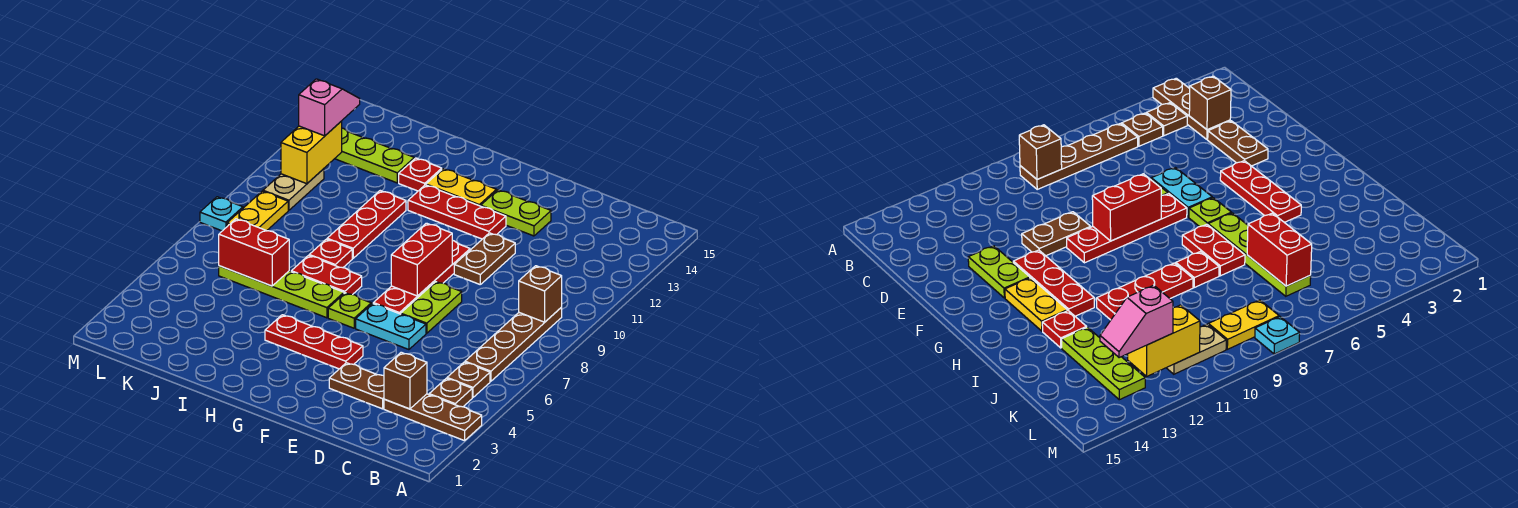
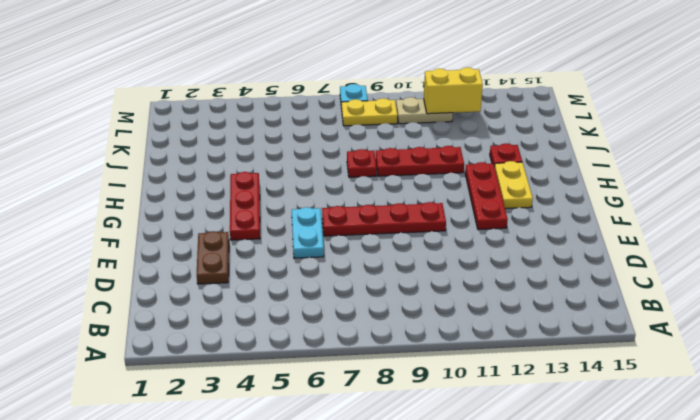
none -> brown 1x3 plate [384,394,482,441]
none -> brown 1x1 plate [429,378,472,407]
none -> brown 1x1 plate [447,362,490,398]

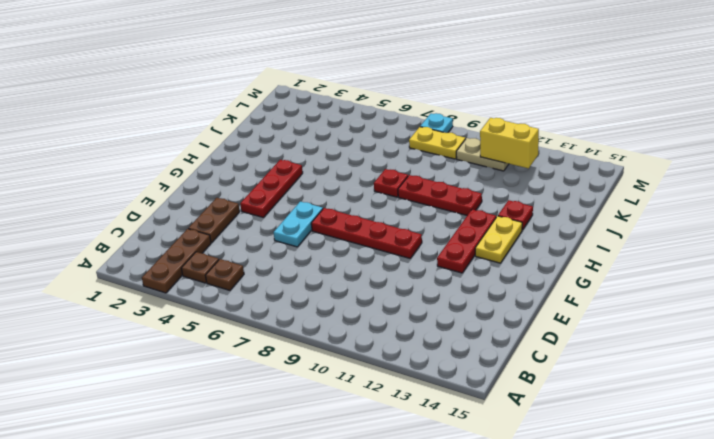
none -> brown 1x4 plate [465,307,562,381]
none -> lime 1x2 plate [401,282,462,333]
none -> brown 1x2 plate [454,233,515,284]

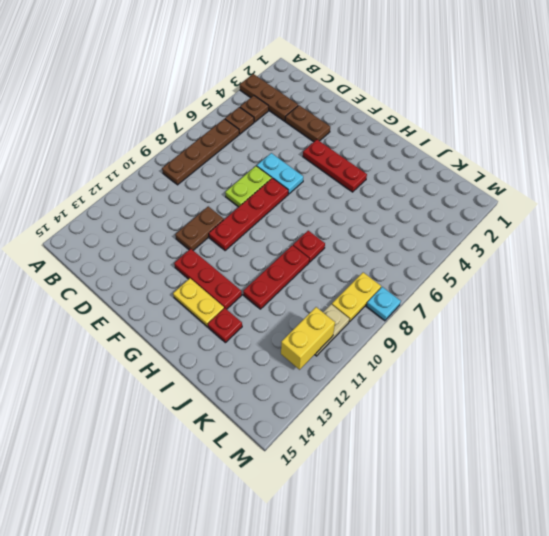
none -> lime 1x2 plate [481,190,551,236]
none -> lime 1x1 plate [328,293,371,328]
none -> lime 1x4 plate [219,266,344,318]

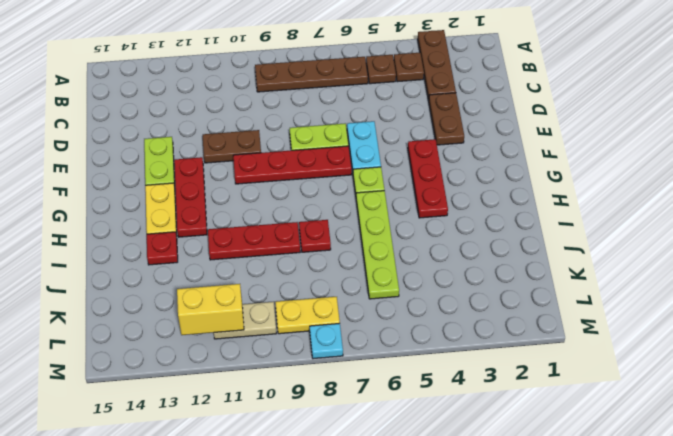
none -> red 1x2 plate [291,255,362,295]
none -> lime 1x3 plate [335,128,414,183]
none -> brown 1x1 brick [519,266,562,322]

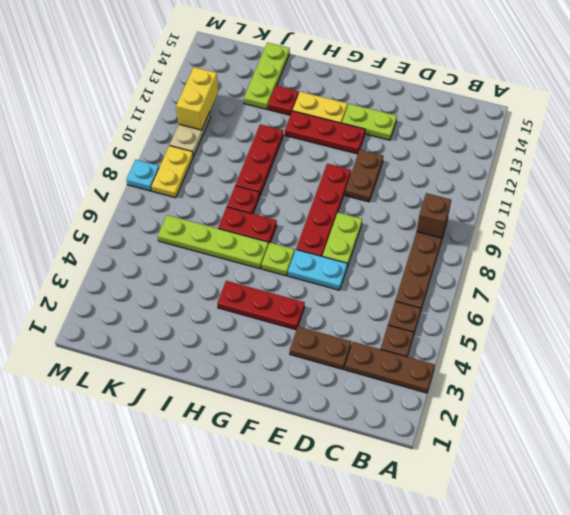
lime 1x3 plate [244,43,290,109] -> lime 1x3 plate turned to [335,128,414,183]
none -> brown 1x1 brick [384,352,427,409]
none -> red 1x2 brick [391,223,452,296]
none -> red 1x2 brick [219,219,289,286]

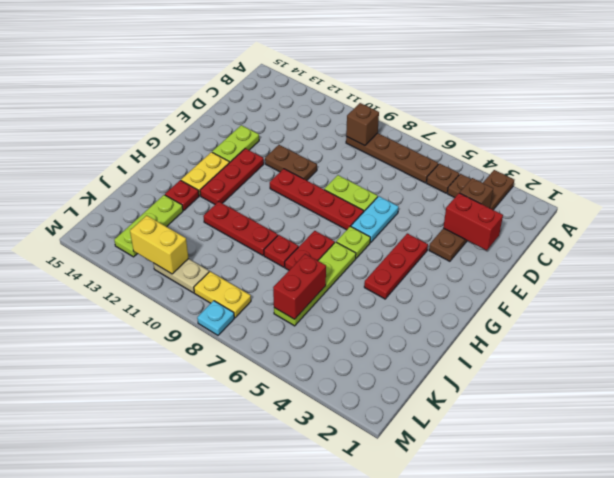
red 1x2 brick [443,193,503,250] -> red 1x2 brick moved to [391,223,452,296]
none -> pink 1x2 slope [299,79,360,136]

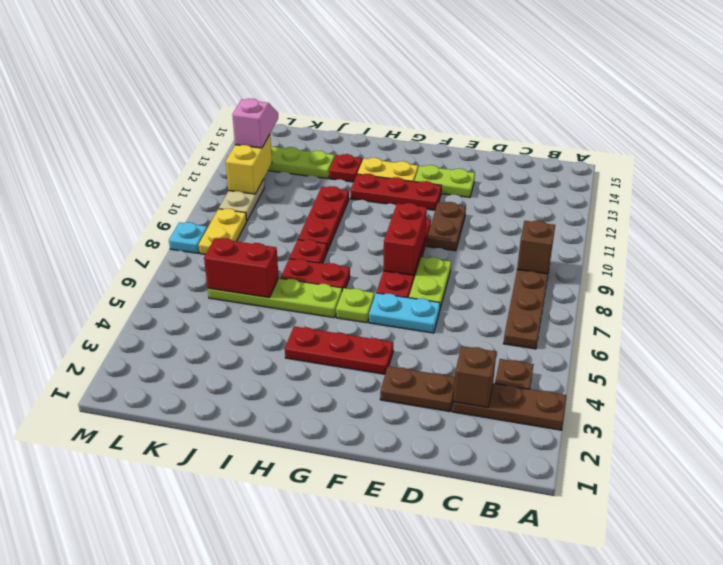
none -> brown 1x1 plate [447,362,490,398]

